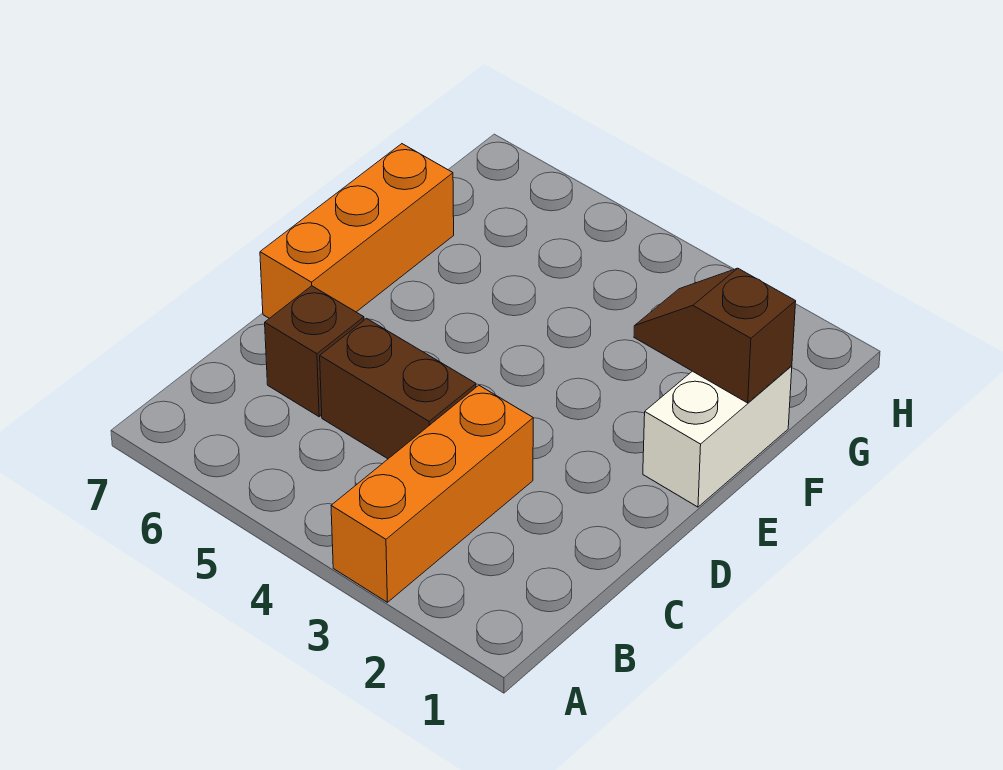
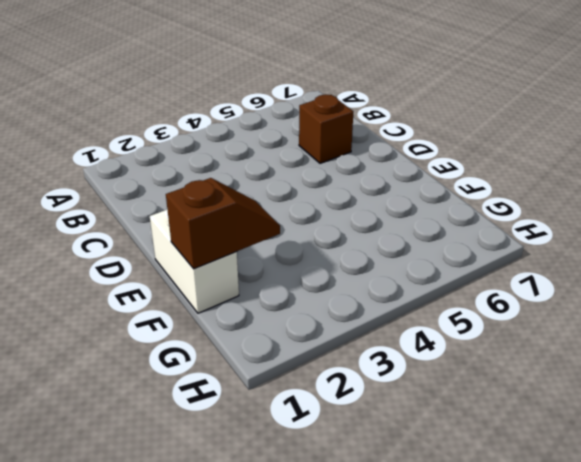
none -> orange 1x3 brick [331,385,533,602]
none -> brown 1x2 brick [320,319,476,459]

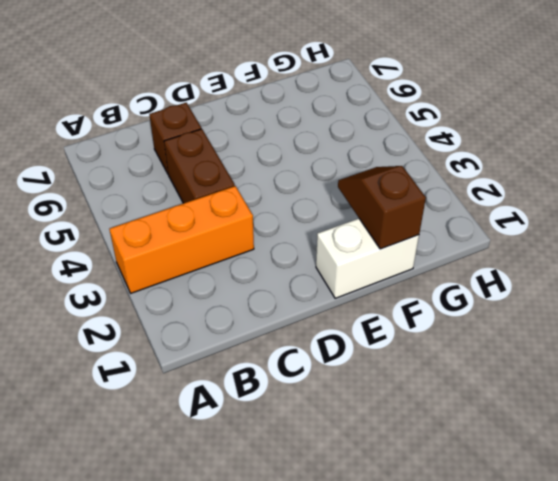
none -> orange 1x3 brick [260,144,454,318]

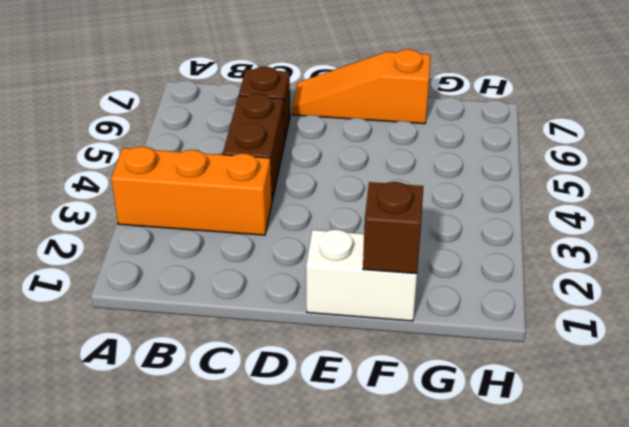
orange 1x3 slope [293,49,431,124] -> orange 1x3 brick [260,144,454,318]

